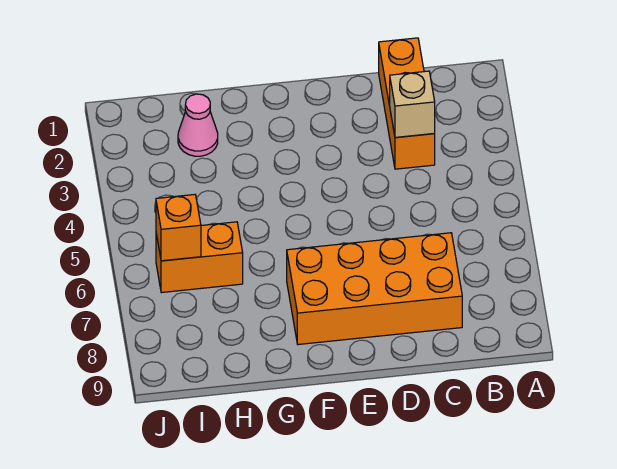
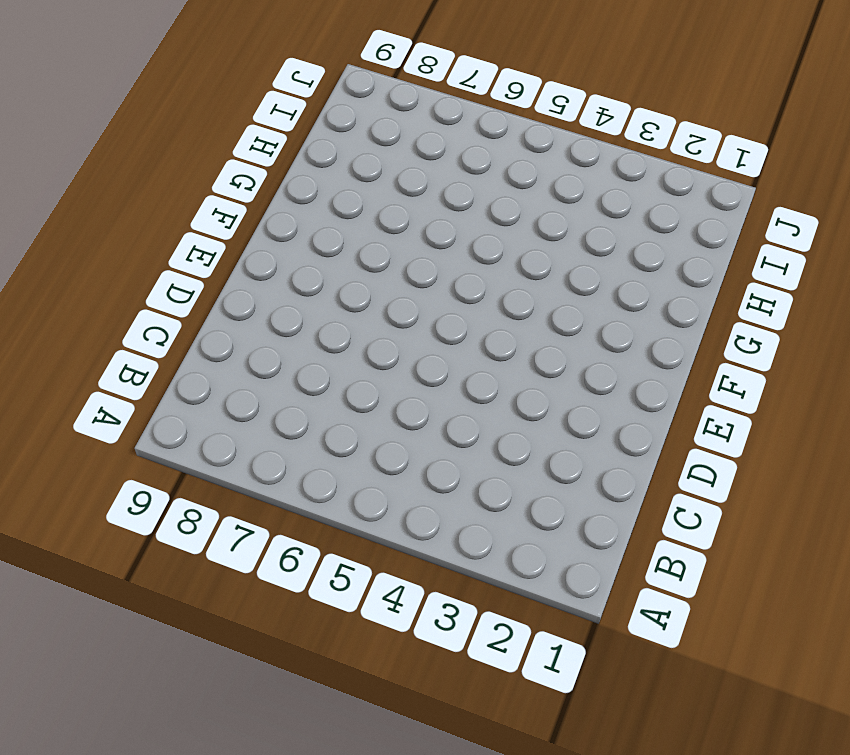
none -> orange 1x3 brick [379,38,435,169]
none -> orange 2x4 brick [287,233,462,344]

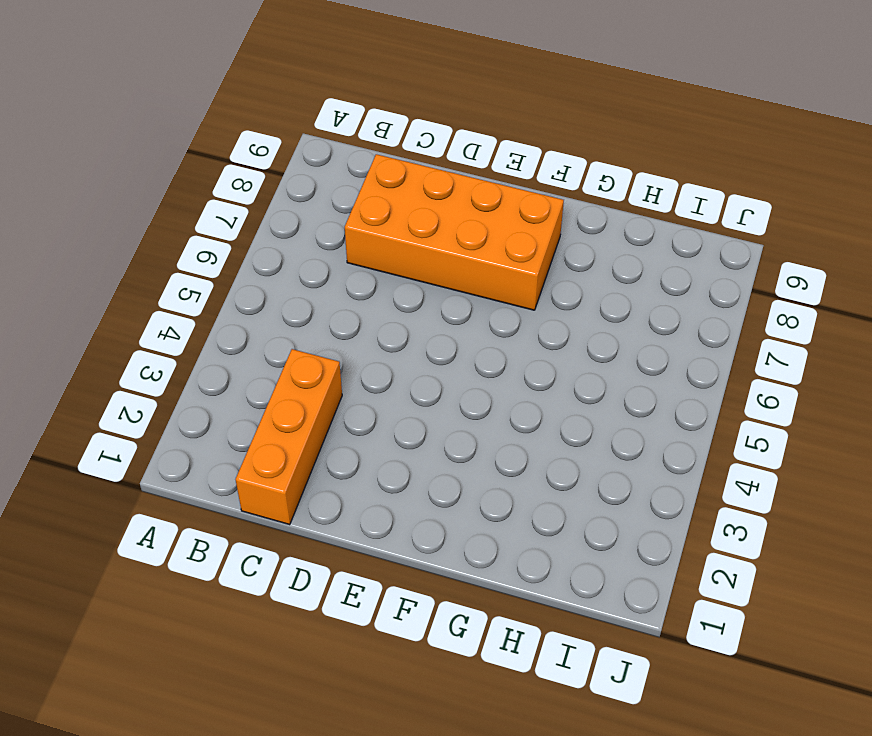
none -> pink 1x1 cone [178,94,218,156]
none -> orange 1x2 brick [156,222,243,293]

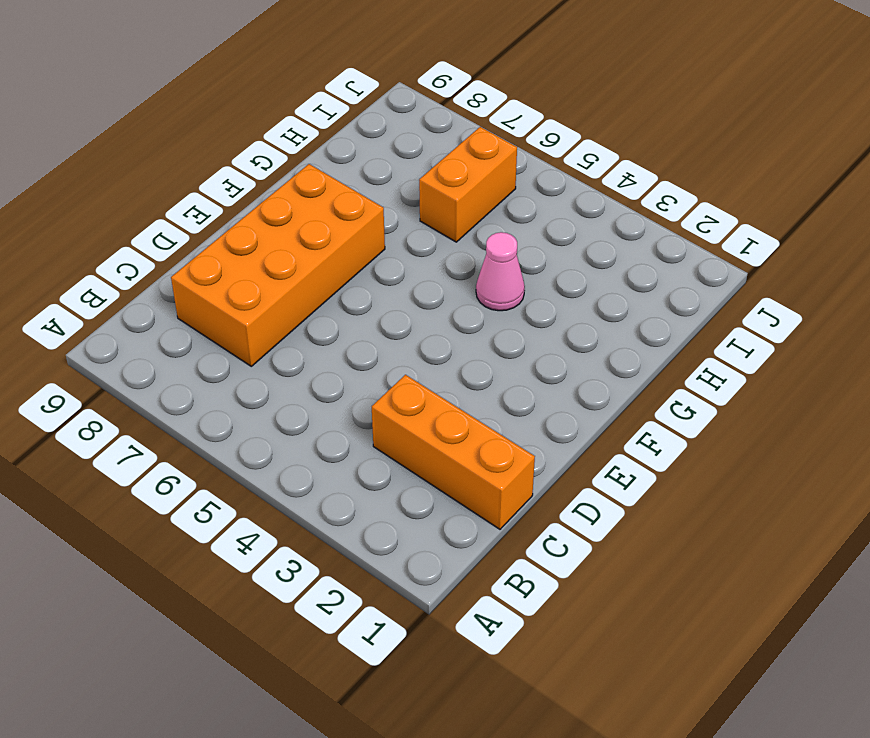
pink 1x1 cone [476,232,525,311] -> pink 1x1 cone moved to [178,94,218,156]
none -> tan 1x1 brick [390,71,435,137]
none -> orange 1x1 brick [156,195,201,261]

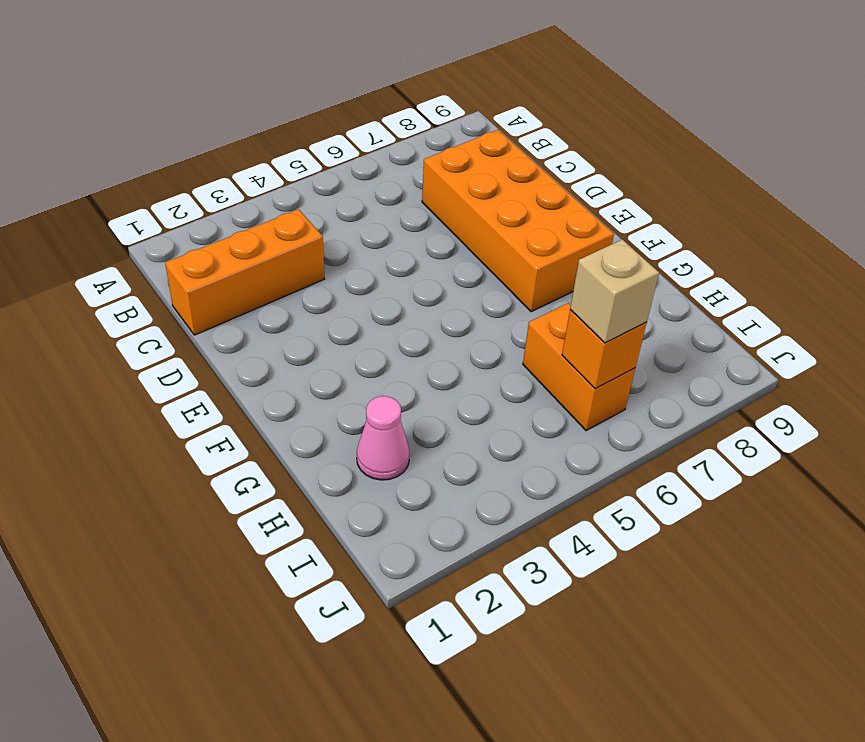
tan 1x1 brick [570,239,659,343] -> tan 1x1 brick moved to [390,71,435,137]

